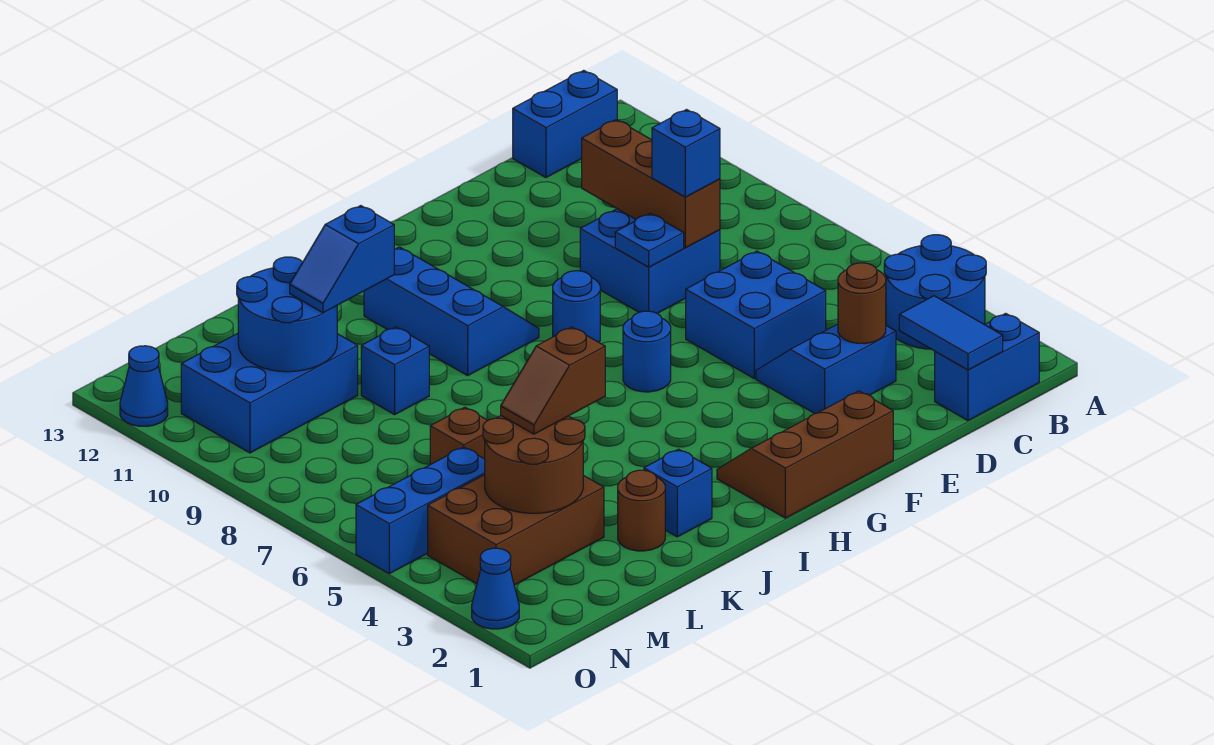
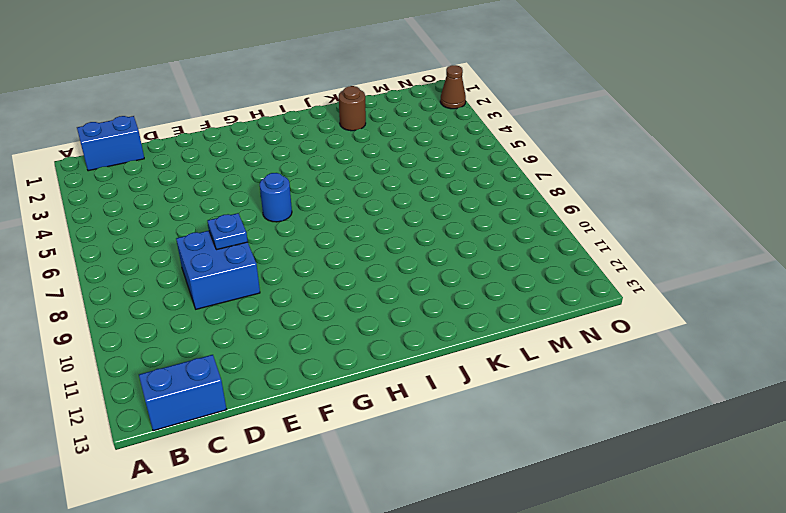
brown 1x1 cone [440,65,466,109] -> blue 1x1 cone [472,548,519,629]
none -> blue 2x2 round brick [884,235,986,349]
none -> blue 2x2 slope [756,324,896,414]
none -> blue 2x2 brick [686,251,826,379]

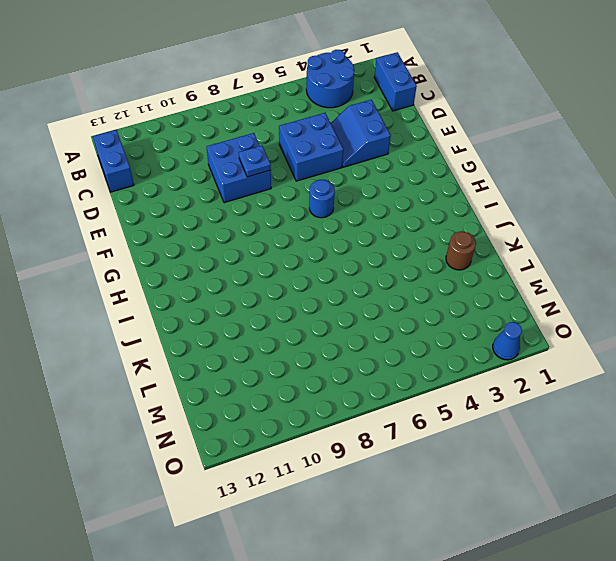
none -> brown 2x3 slope [717,391,893,518]
none -> blue 1x1 round brick [553,271,600,342]
none -> blue 2x3 slope [364,247,539,376]

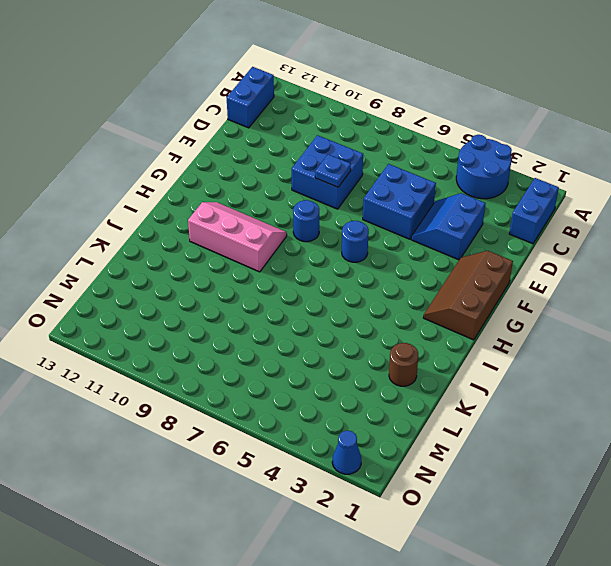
pink 2x3 slope [188,202,287,272] -> blue 2x3 slope [364,247,539,376]
none -> blue 1x1 brick [644,449,712,537]
none -> blue 1x1 brick [361,327,429,415]
none -> brown 2x3 brick [428,475,604,585]

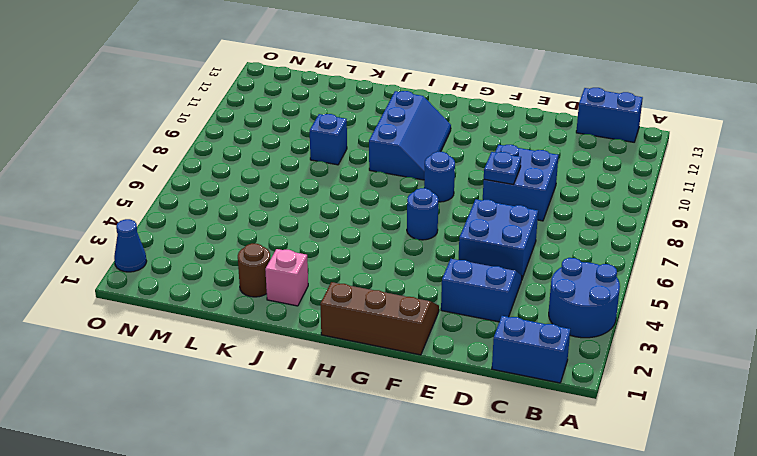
pink 1x1 brick [265,249,308,306] -> blue 1x1 brick [644,449,712,537]
none -> brown 2x3 brick [428,475,604,585]
none -> brown 1x1 brick [430,407,488,464]
none -> blue 2x3 brick [181,333,358,453]

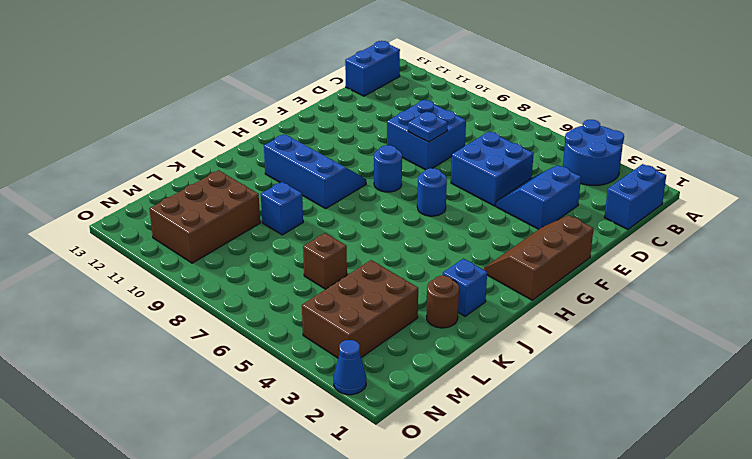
brown 2x3 brick [150,170,260,263] -> blue 2x3 brick [181,333,358,453]
none -> blue 1x3 brick [356,447,485,574]
none -> blue 1x1 cone [120,346,168,426]
none -> blue 1x2 tile [899,296,1003,370]

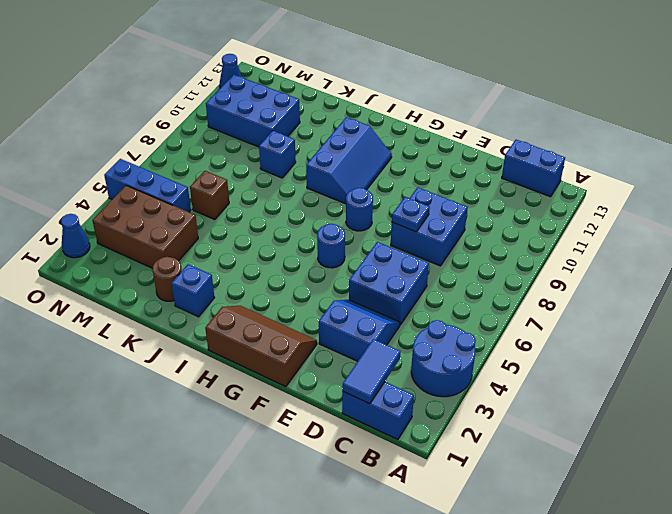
none -> brown 1x1 round brick [838,263,886,344]
none -> brown 1x3 brick [582,120,720,248]
none -> brown 2x2 round brick [483,416,585,513]

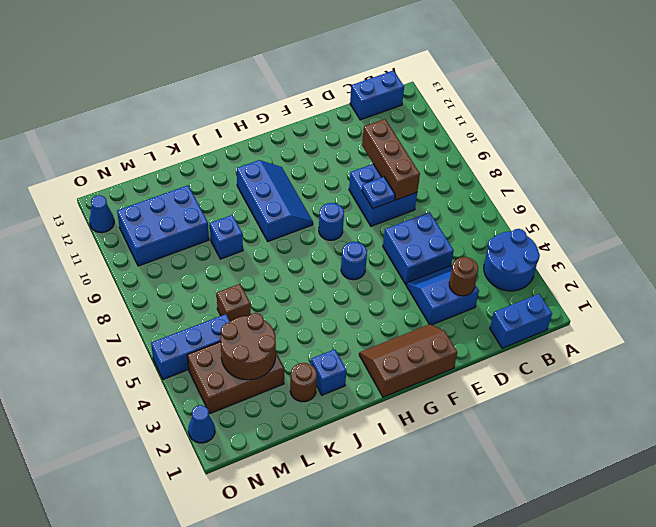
none -> blue 1x2 tile [899,296,1003,370]
none -> blue 2x2 round brick [237,257,337,372]
none -> blue 1x1 brick [652,110,720,197]

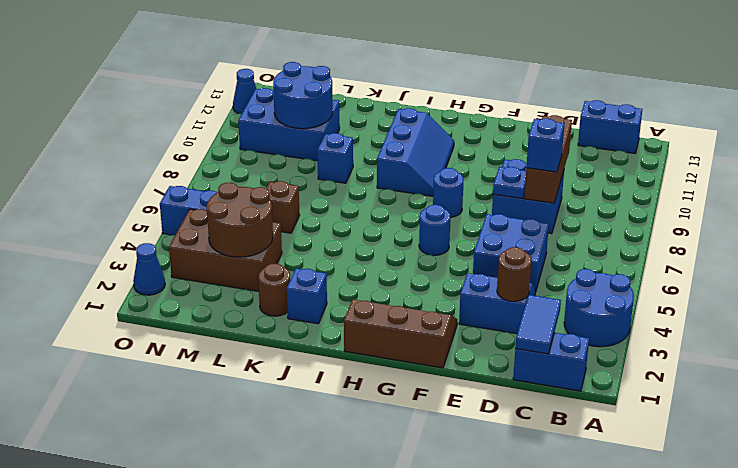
none -> brown 1x2 slope [501,327,605,434]
none -> blue 1x2 slope [290,206,394,313]

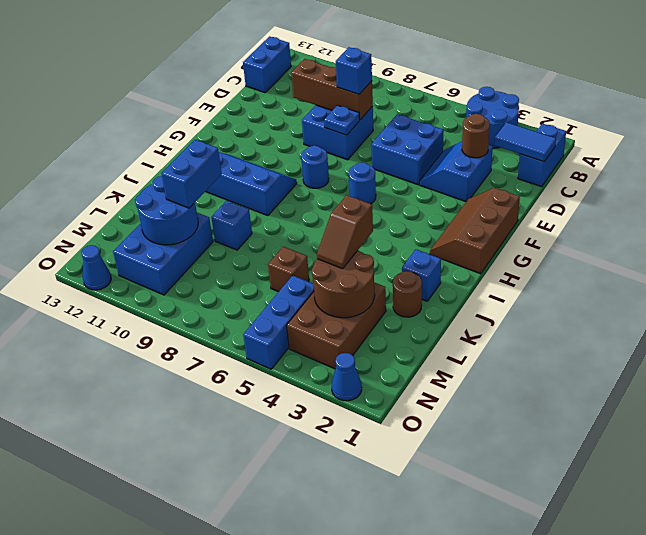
blue 1x2 brick [161,140,222,208] -> blue 1x2 slope [290,206,394,313]

